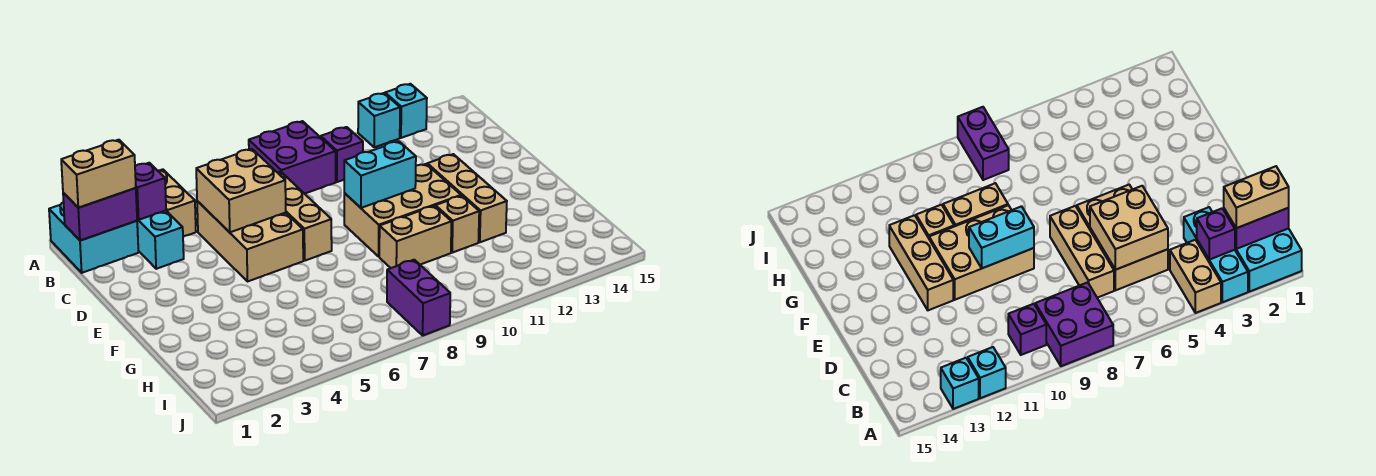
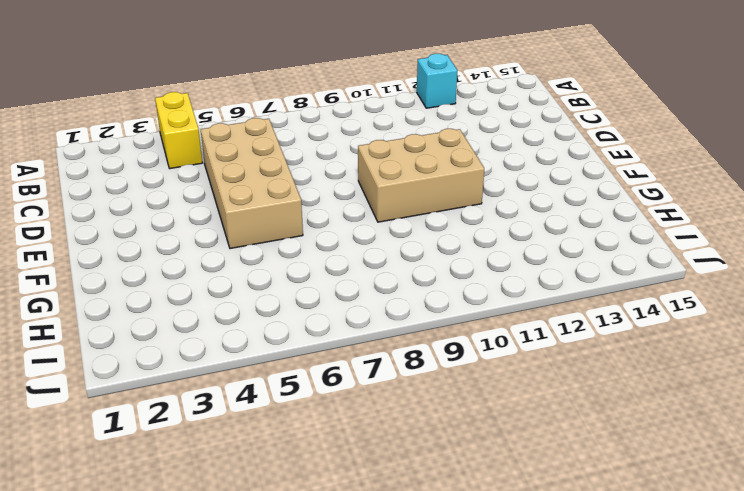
yellow 1x2 brick [155,92,202,169] -> tan 1x2 brick [157,169,196,237]
tan 2x4 brick [201,118,303,249] -> tan 2x3 brick [197,201,303,282]
none -> cyan 2x2 brick [49,202,138,273]
none -> cyan 1x3 brick [137,211,184,269]
none -> purple 2x2 brick [249,121,336,194]

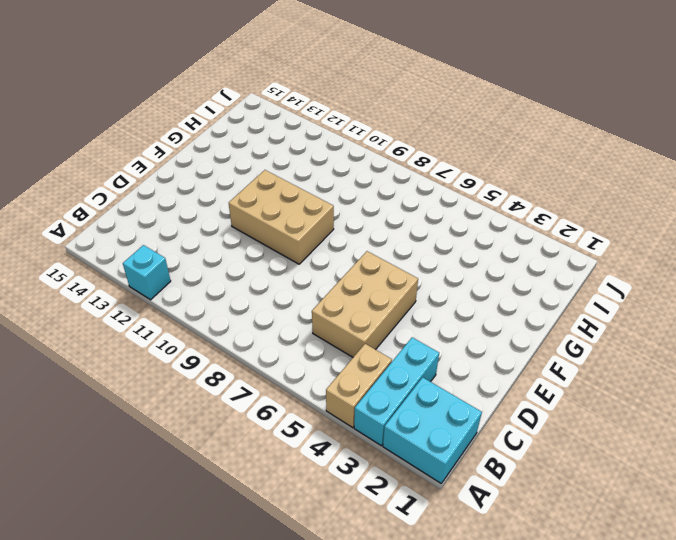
none -> purple 2x2 brick [249,121,336,194]
none -> cyan 1x1 brick [385,84,427,138]
none -> purple 1x1 brick [321,127,363,182]

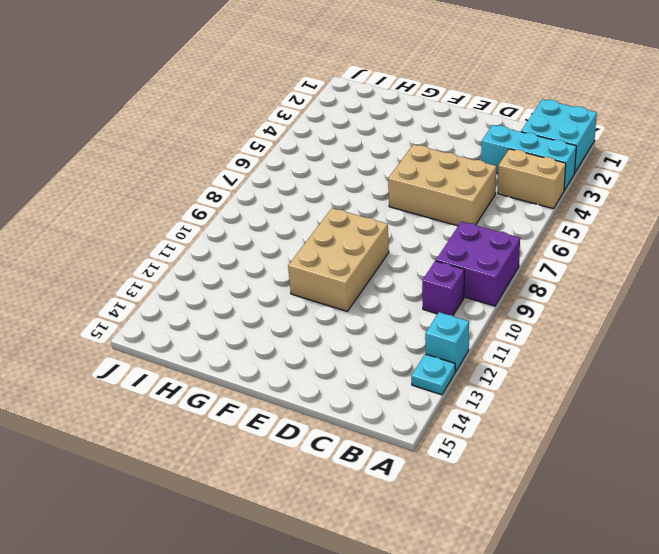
cyan 1x1 plate [411,354,455,395] -> cyan 1x1 brick [385,84,427,138]
none -> tan 1x3 brick [278,172,332,261]
none -> tan 1x3 brick [427,154,507,242]
none -> tan 1x2 brick [379,206,452,268]

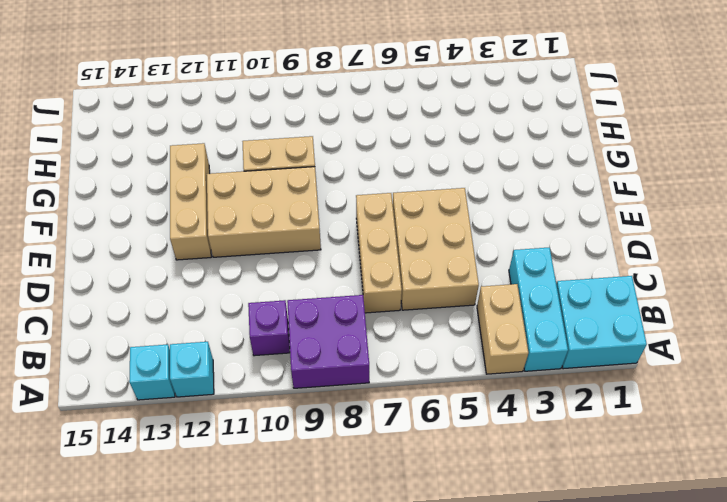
none -> tan 1x1 brick [436,196,479,253]
none -> purple 1x2 brick [387,260,450,335]
none -> purple 1x2 brick [63,188,137,241]

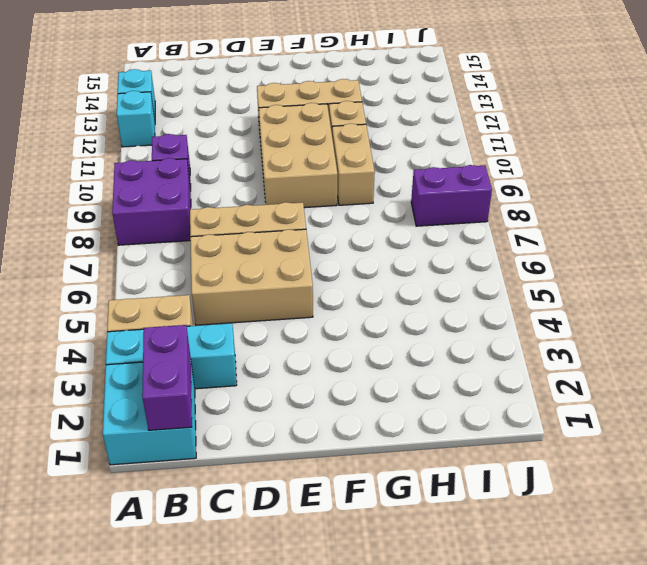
none -> purple 1x1 brick [135,163,166,220]
none -> tan 2x2 brick [196,149,286,232]
none -> cyan 1x2 brick [344,141,416,208]

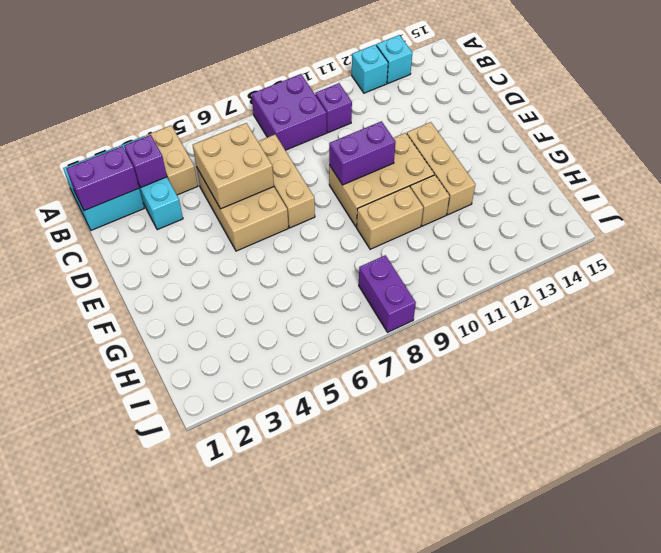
purple 1x2 brick [329,121,396,185] -> cyan 1x2 brick [344,141,416,208]
none -> tan 1x2 brick [61,140,136,208]

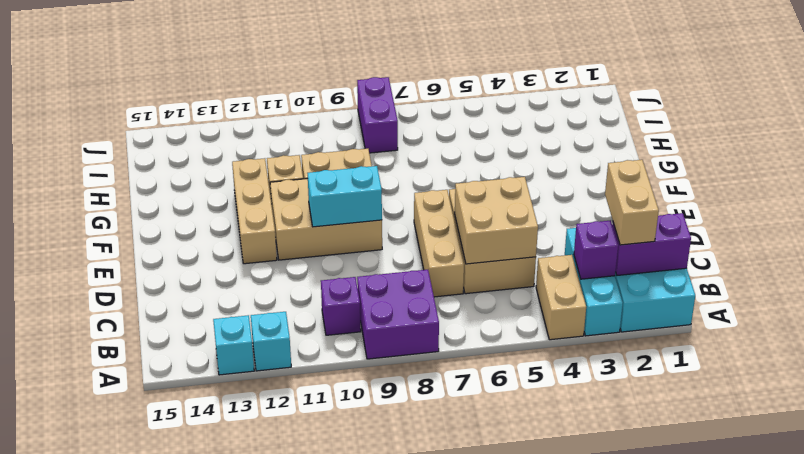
tan 1x2 brick [605,160,659,245] -> tan 1x2 brick turned to [61,140,136,208]

